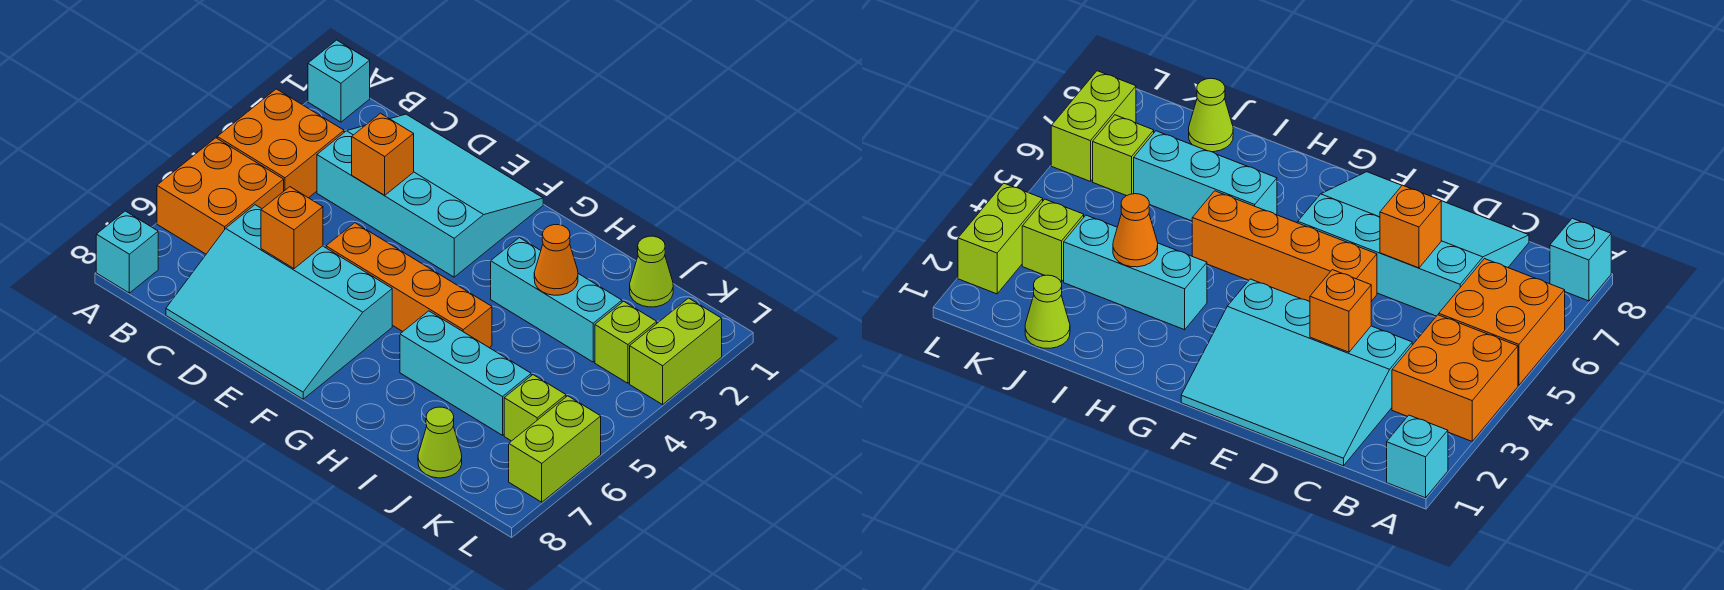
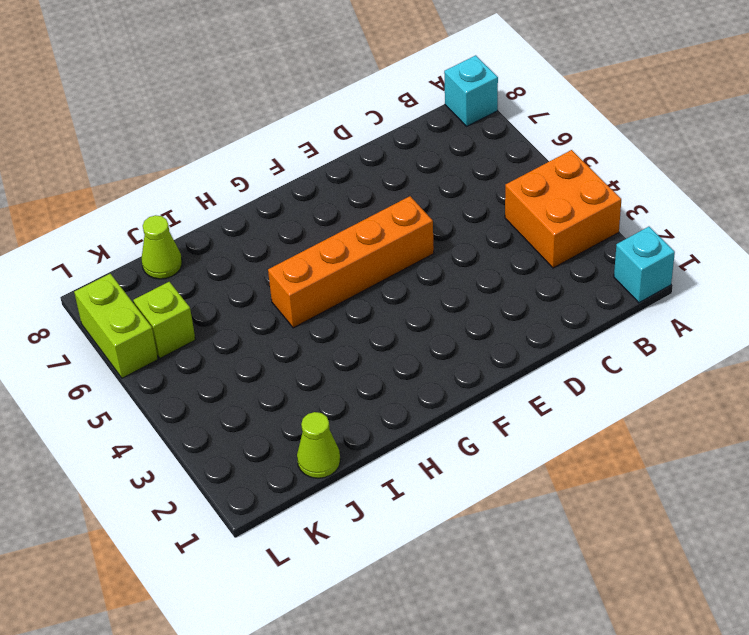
none -> orange 2x2 brick [157,138,284,254]
none -> cyan 3x4 slope [317,114,543,277]
none -> cyan 3x4 slope [166,205,392,399]

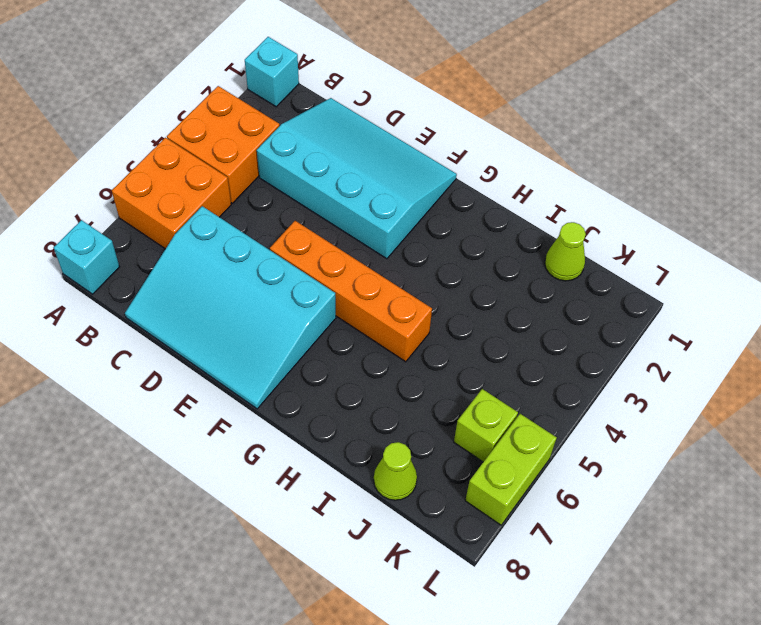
none -> cyan 1x3 brick [491,238,622,362]
none -> cyan 1x3 brick [400,311,531,435]
none -> lime 1x1 brick [595,301,657,383]

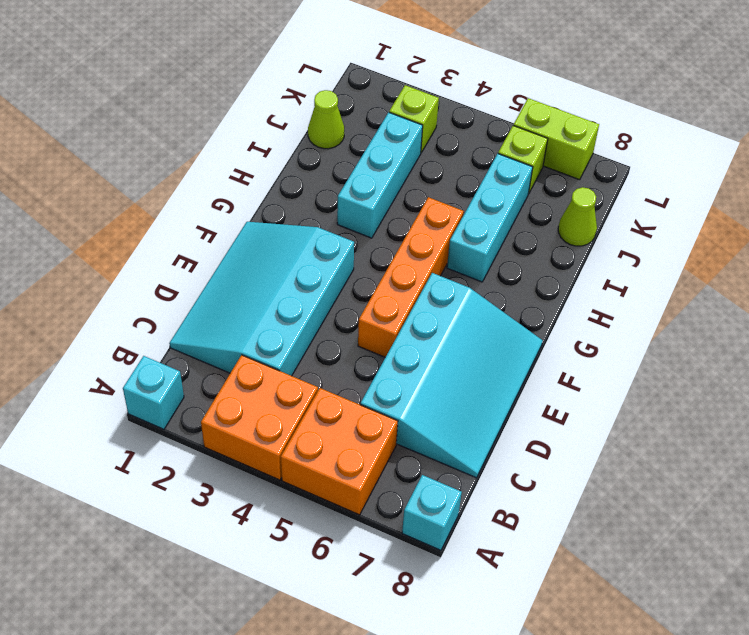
none -> lime 1x2 brick [630,298,722,405]
none -> orange 1x1 brick [352,113,414,195]
none -> orange 1x1 brick [261,187,323,269]

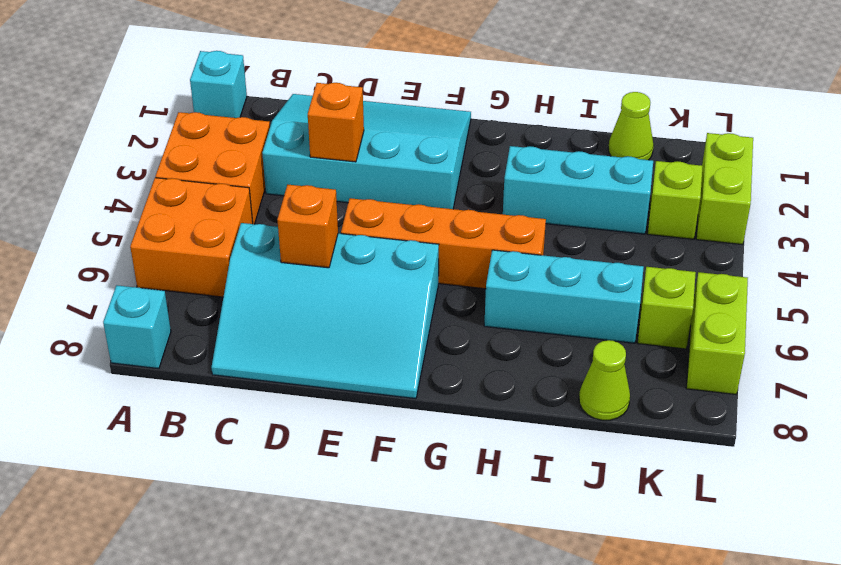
none -> orange 1x1 cone [534,225,578,295]

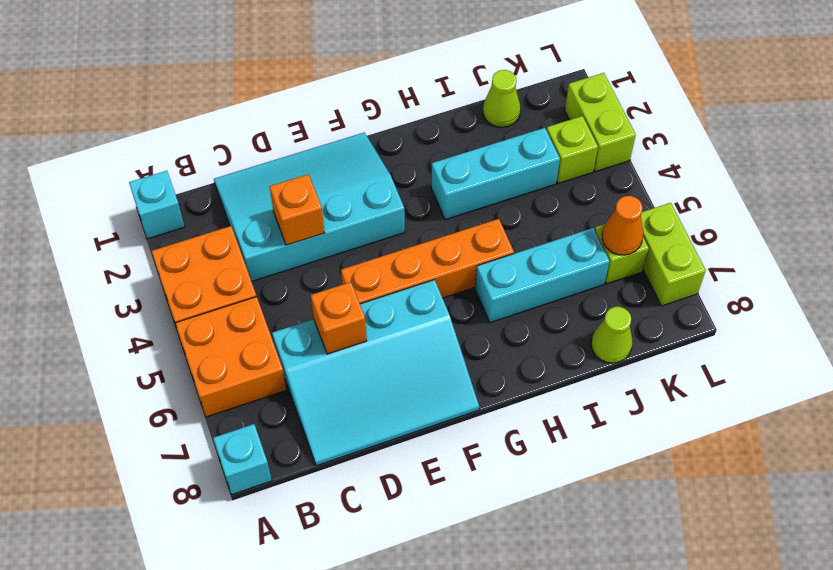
orange 1x1 cone [602,196,643,255] -> orange 1x1 cone moved to [534,225,578,295]

